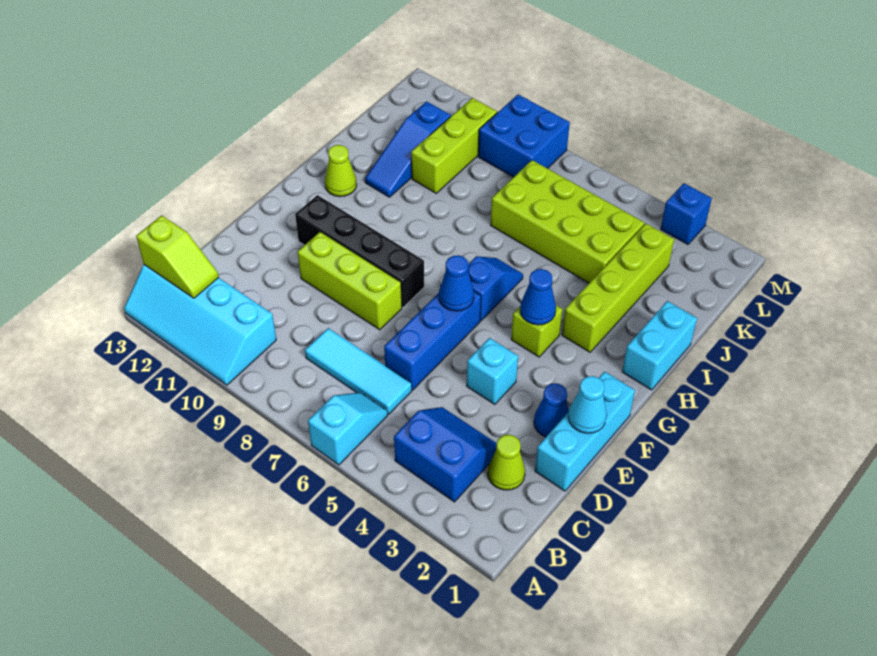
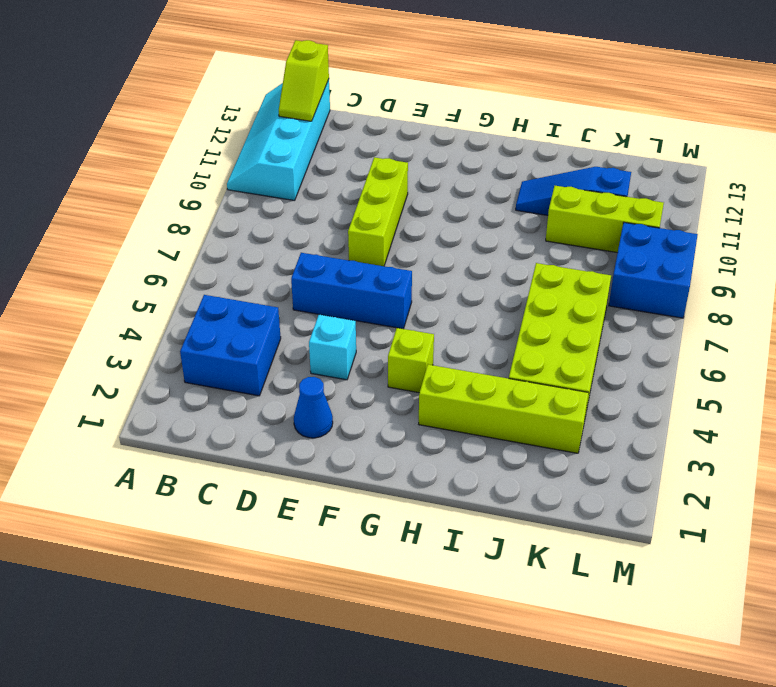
blue 2x2 brick [180,295,281,396] -> blue 2x2 slope [394,407,497,502]
none -> cyan 1x2 slope [308,393,388,465]
none -> lime 1x1 cone [488,435,525,490]
none -> cyan 1x3 tile [305,328,412,414]

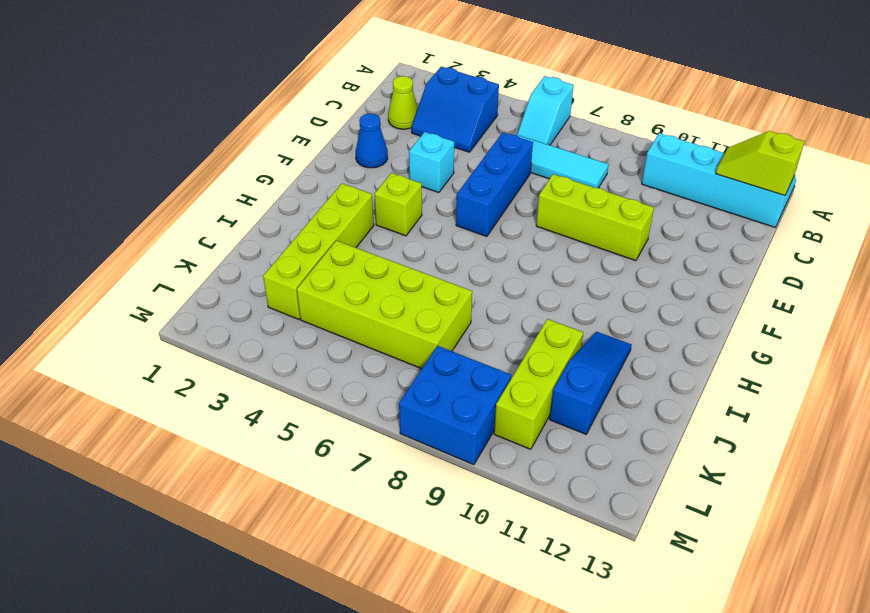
none -> cyan 1x3 brick [535,371,635,491]
none -> black 1x4 brick [295,195,424,308]
none -> blue 1x2 slope [468,256,523,321]

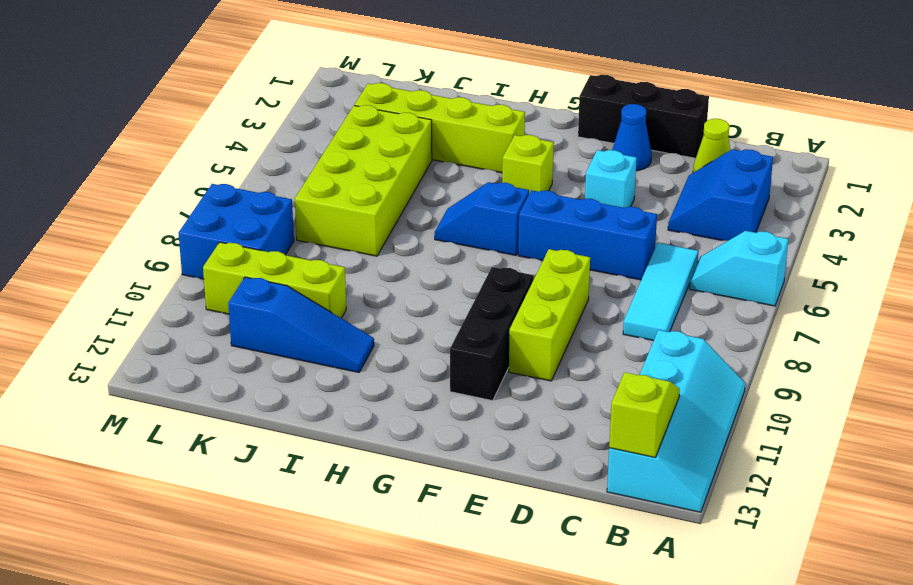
black 1x3 brick [578,75,709,158] -> cyan 1x3 brick [535,371,635,491]
black 1x3 brick [450,267,534,401] -> black 1x4 brick [295,195,424,308]
none -> cyan 1x2 brick [622,301,697,390]
none -> lime 1x1 cone [325,145,357,197]
none -> blue 1x1 brick [661,183,712,244]

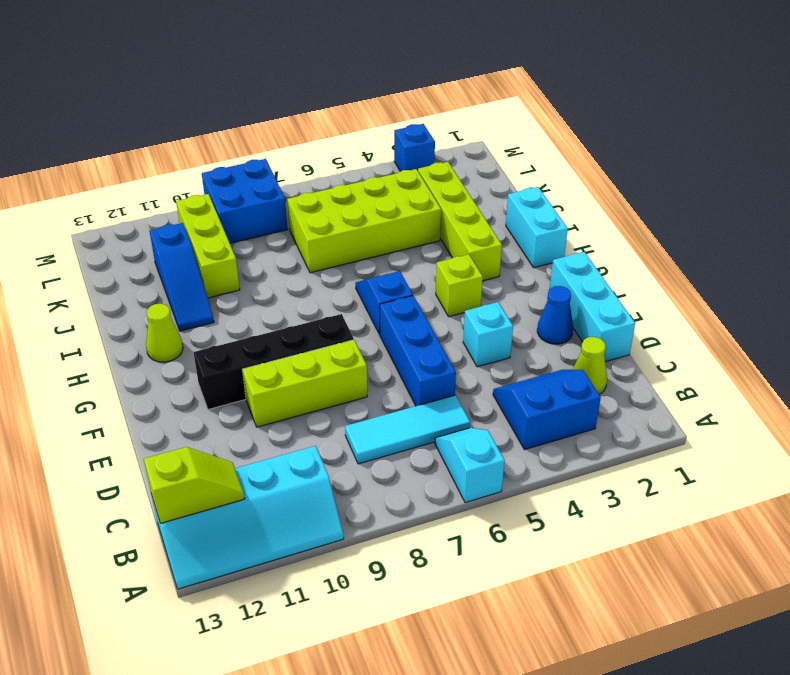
none -> cyan 1x1 cone [568,376,607,433]
none -> blue 1x1 cone [439,255,474,311]
none -> blue 1x1 cone [520,269,556,325]

